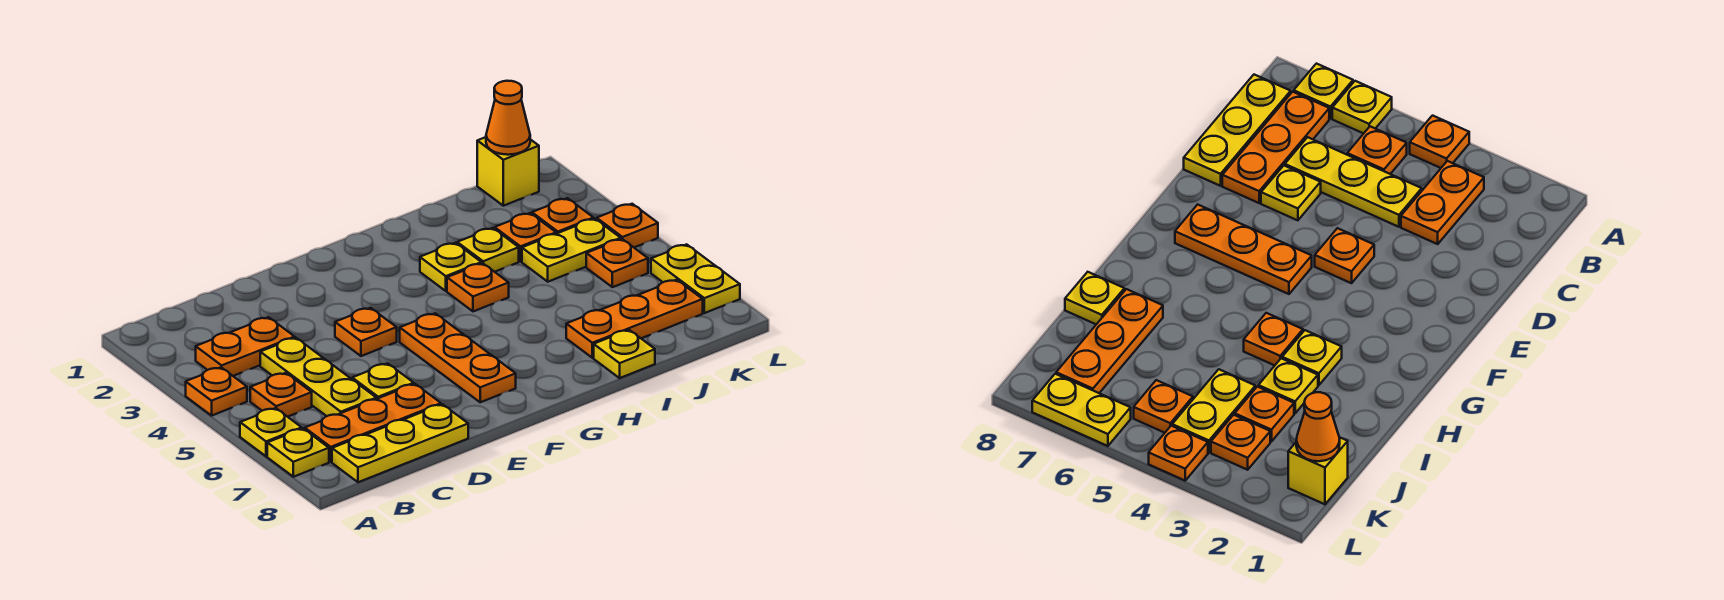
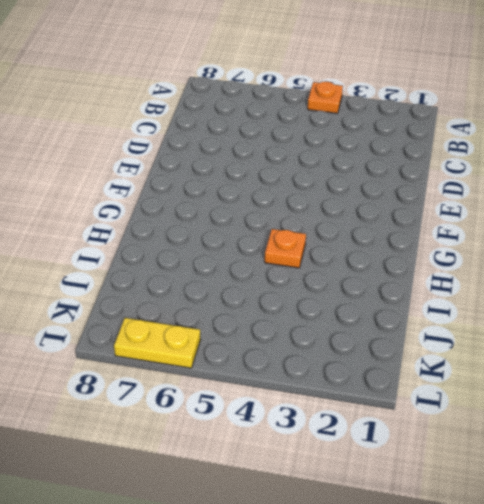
none -> yellow 1x1 plate [240,408,302,456]
none -> yellow 1x1 plate [267,429,329,477]
none -> orange 1x2 plate [196,317,295,376]

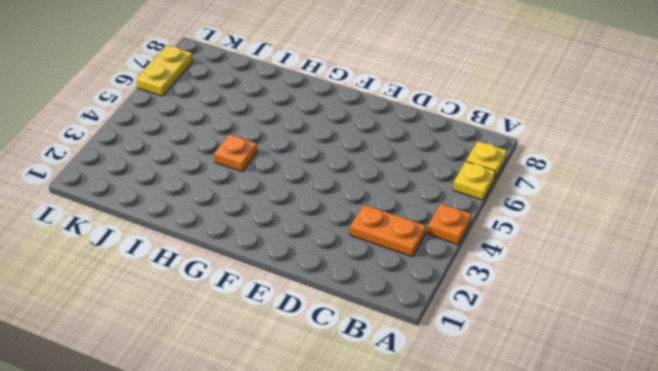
none -> orange 1x1 plate [250,373,312,417]
none -> orange 1x3 plate [305,384,441,462]
none -> yellow 1x3 plate [332,404,468,482]

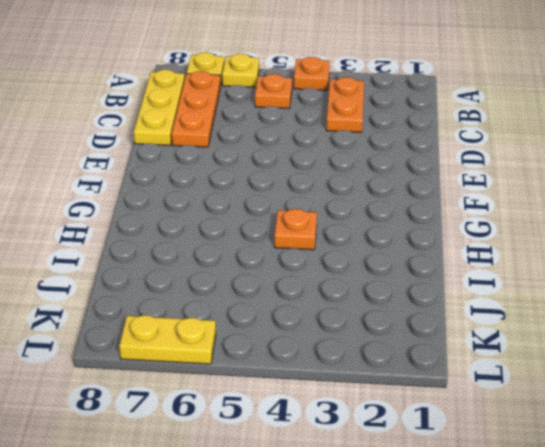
none -> yellow 1x3 plate [260,338,376,416]
none -> yellow 1x1 plate [352,363,414,399]
none -> orange 1x1 plate [335,308,397,356]

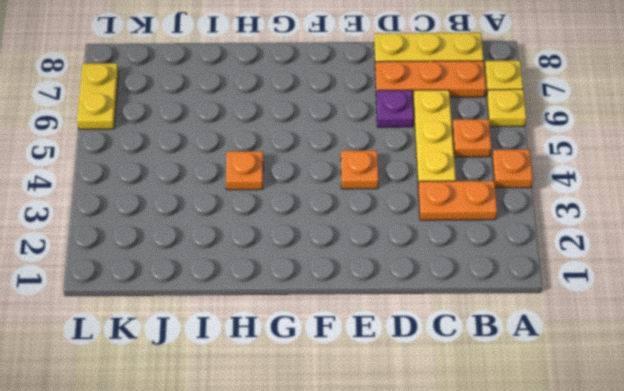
purple 1x1 plate [376,90,414,127] -> yellow 1x1 plate [352,363,414,399]
none -> orange 1x3 plate [400,313,516,402]
none -> yellow 1x1 plate [420,243,481,291]
none -> yellow 1x1 plate [457,228,519,272]

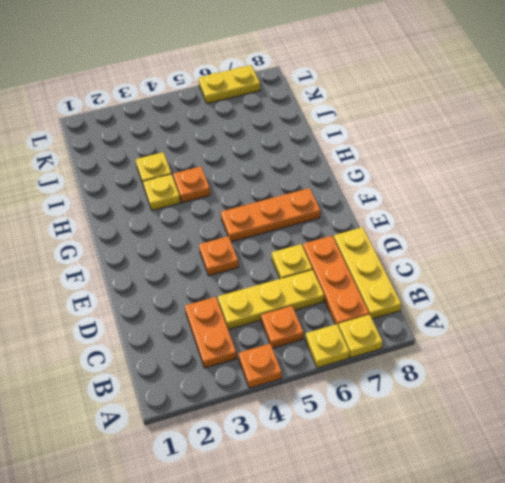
none -> orange 1x3 plate [566,280,703,358]
none -> yellow 1x1 plate [594,330,655,378]
none -> orange 1x1 plate [495,213,556,261]

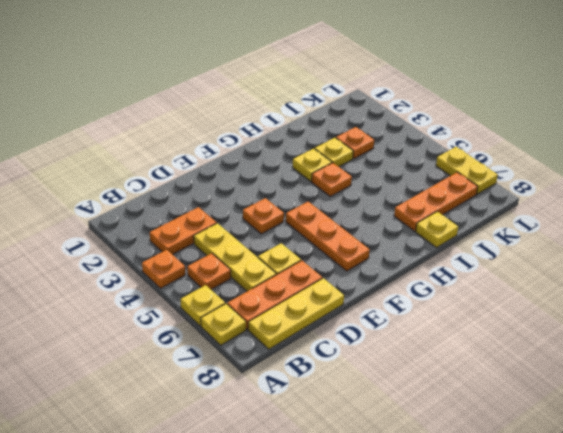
none -> yellow 1x2 plate [522,219,621,282]
none -> yellow 1x1 brick [477,137,539,206]
none -> orange 1x1 plate [532,198,593,234]

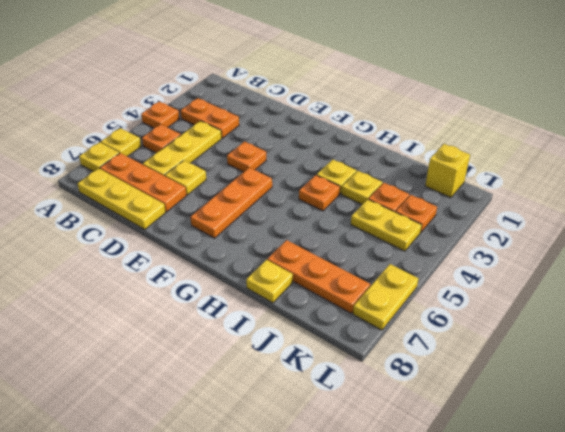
none -> orange 1x1 plate [586,239,648,287]
none -> orange 1x1 plate [597,204,658,247]
none -> orange 1x1 cone [486,81,530,155]

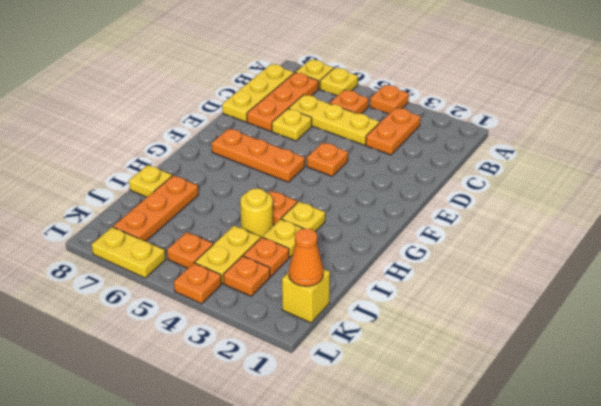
yellow 1x1 round brick [240,188,273,238] -> none

